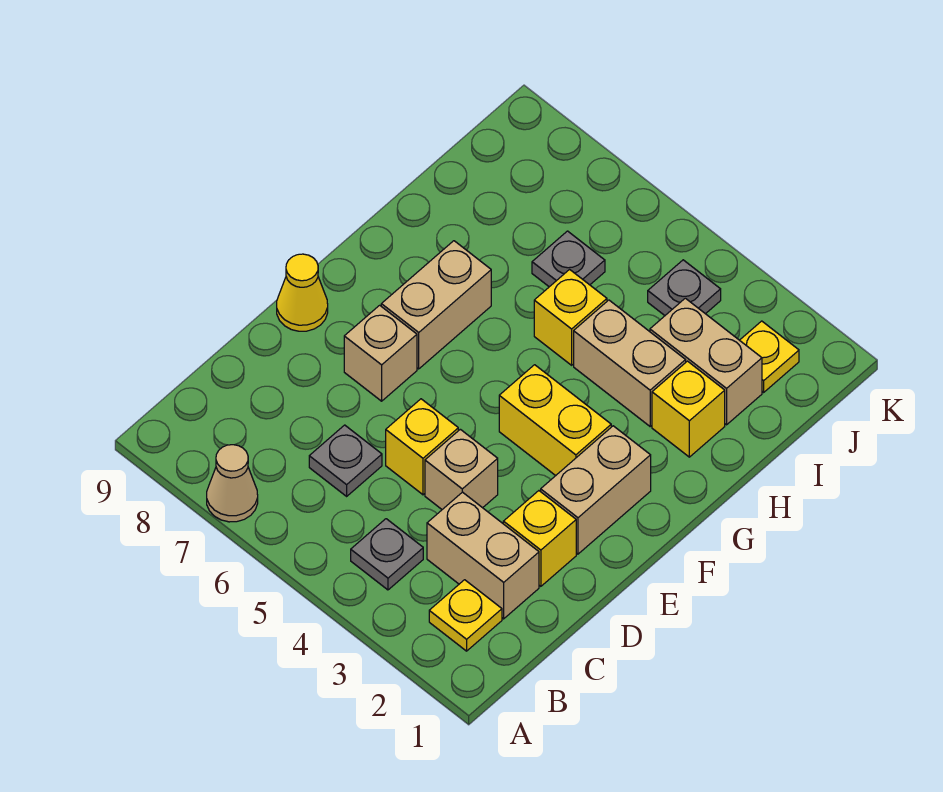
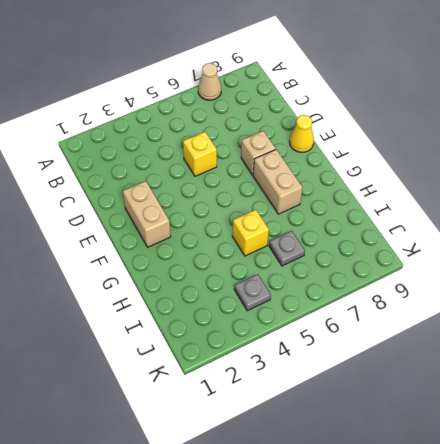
none -> yellow 1x1 plate [429,580,502,651]
none -> grey 1x1 plate [351,519,423,590]
none -> tan 1x2 brick [427,492,539,619]

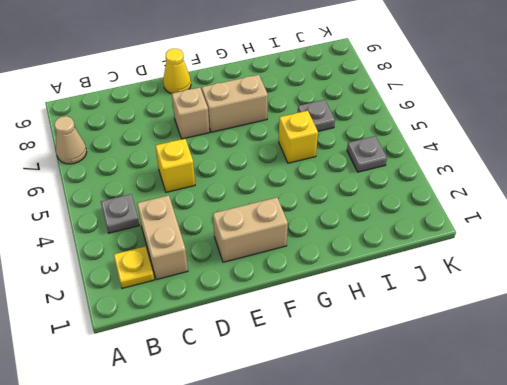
none -> grey 1x1 plate [309,425,382,496]
none -> yellow 1x1 brick [503,491,576,586]
none -> tan 1x1 brick [425,429,498,509]

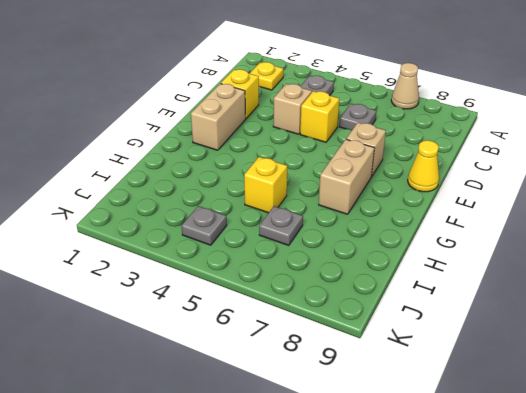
none -> tan 1x2 brick [427,492,539,619]
none -> yellow 1x2 brick [499,365,611,476]
none -> yellow 1x1 brick [652,361,725,457]

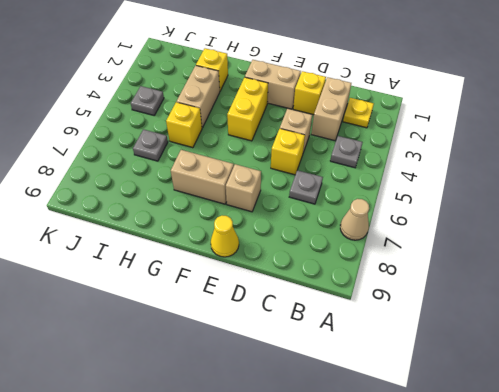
none -> tan 1x2 brick [650,298,762,425]
none -> yellow 1x1 plate [740,321,799,392]

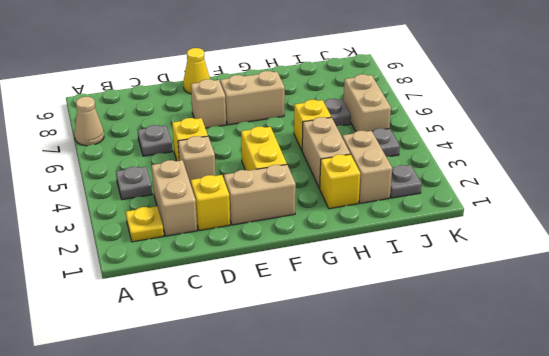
grey 1x1 plate [390,165,422,198] -> yellow 1x1 plate [740,321,799,392]
tan 1x2 brick [344,74,391,132] -> none

